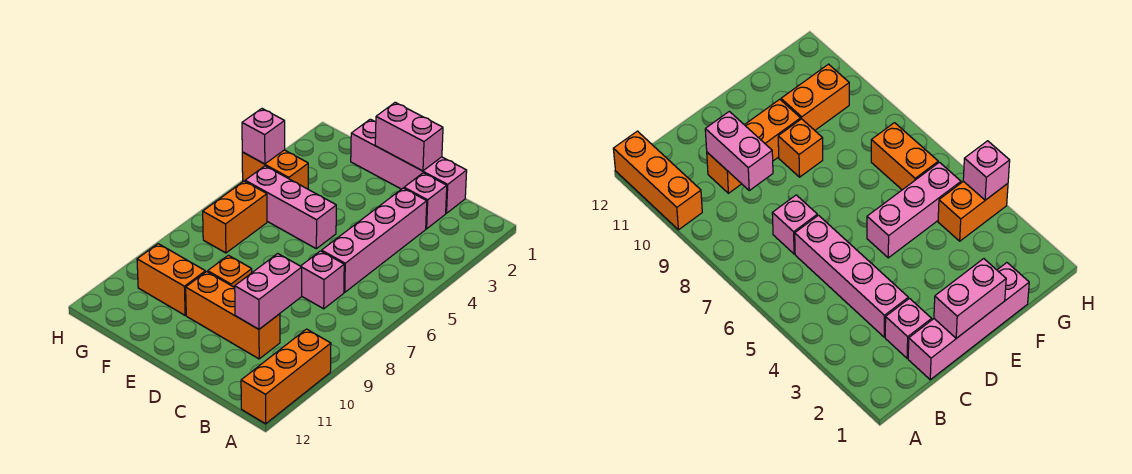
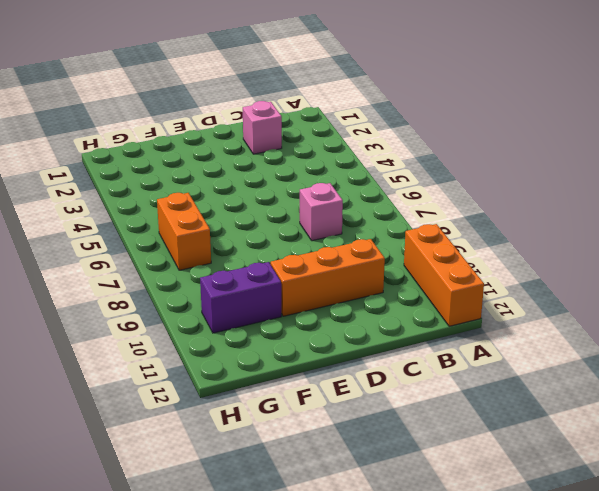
purple 1x2 brick [200,262,281,333] -> orange 1x2 brick [137,244,205,315]
none -> pink 1x4 brick [351,119,467,213]
none -> pink 1x4 brick [322,188,427,292]
none -> pink 1x3 brick [245,166,336,249]

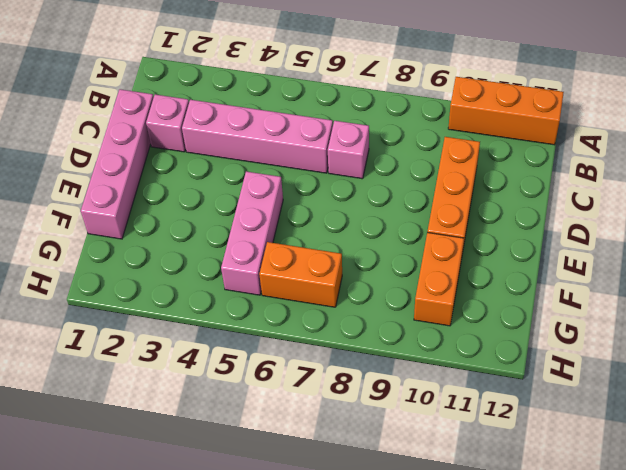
none -> orange 1x1 brick [208,255,252,288]
none -> orange 1x2 brick [242,150,308,189]
none -> pink 1x2 brick [235,254,302,329]

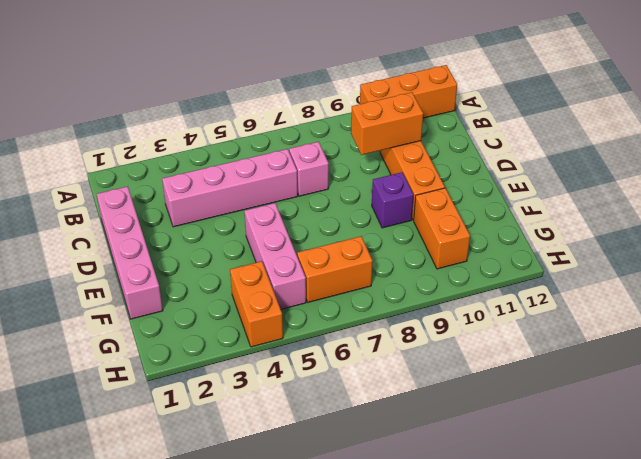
orange 1x2 brick [351,92,423,155] -> pink 1x2 brick [235,254,302,329]
purple 1x1 brick [372,172,413,228] -> orange 1x1 brick [208,255,252,288]
none -> pink 1x1 brick [404,173,447,229]
none -> pink 1x2 brick [375,102,443,171]
none -> pink 1x1 brick [242,109,285,164]

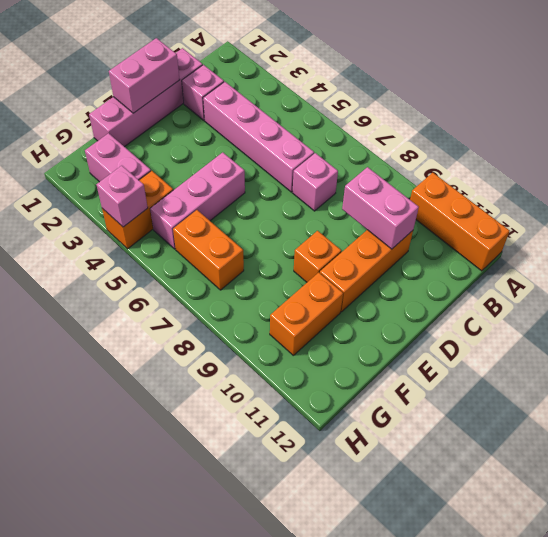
pink 1x2 brick [85,133,151,182] -> none

